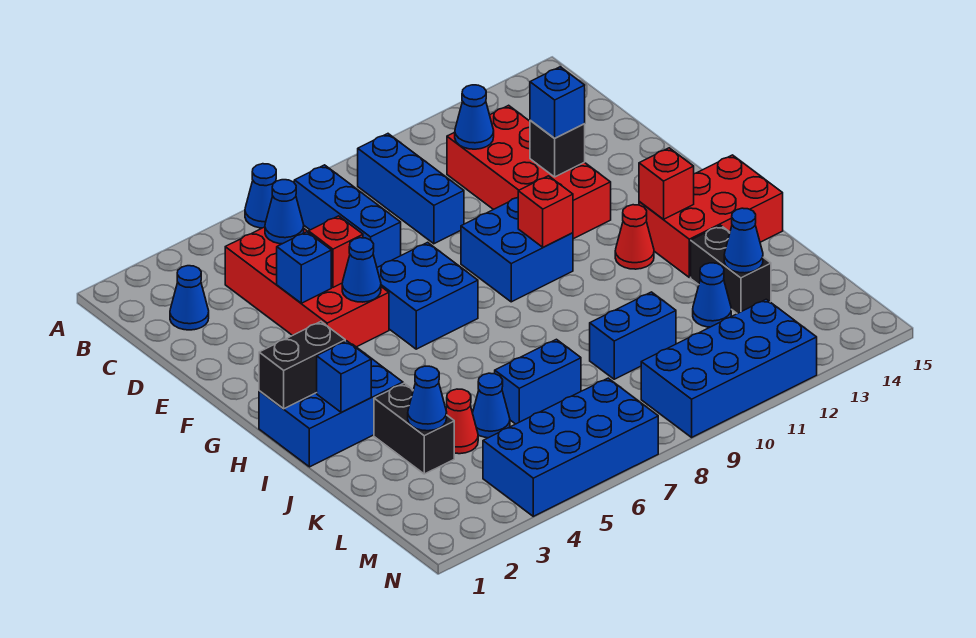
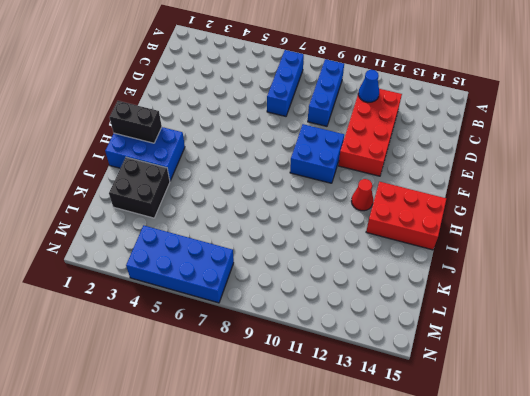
black 2x2 brick [109,157,170,218] -> black 1x2 brick [374,383,454,474]
none -> blue 1x1 cone [245,164,276,228]
none -> blue 1x1 cone [170,266,209,330]
none -> red 2x4 brick [225,227,389,347]
none -> blue 2x2 brick [377,242,478,349]

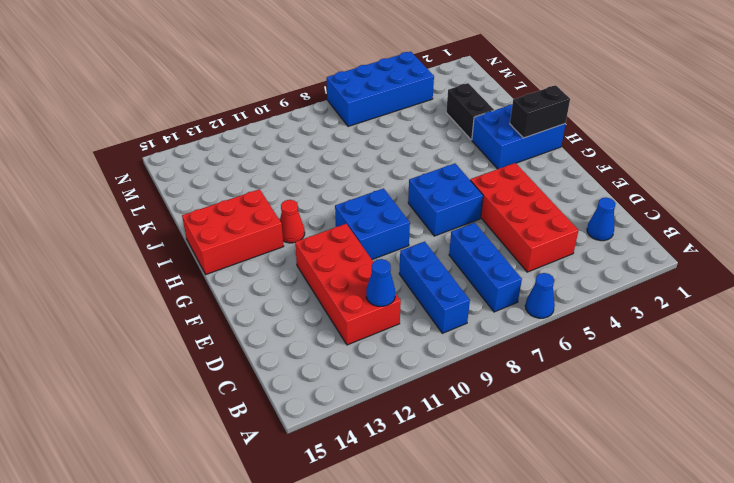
none -> black 1x2 brick [691,225,771,314]
none -> red 1x1 cone [446,389,478,454]
none -> blue 1x1 cone [472,373,510,438]
none -> blue 1x2 brick [495,339,581,424]

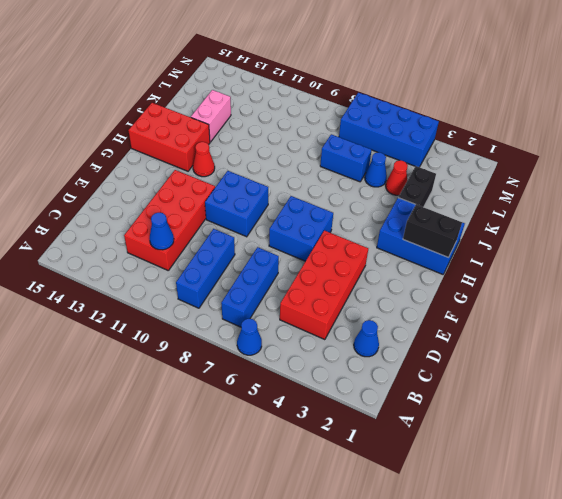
pink 1x2 brick [191,90,231,142] -> black 1x2 brick [691,225,771,314]
none -> blue 1x2 brick [590,292,676,379]
none -> blue 1x1 cone [693,263,731,327]
none -> blue 2x4 brick [641,299,817,437]
none -> blue 1x1 cone [265,180,304,244]

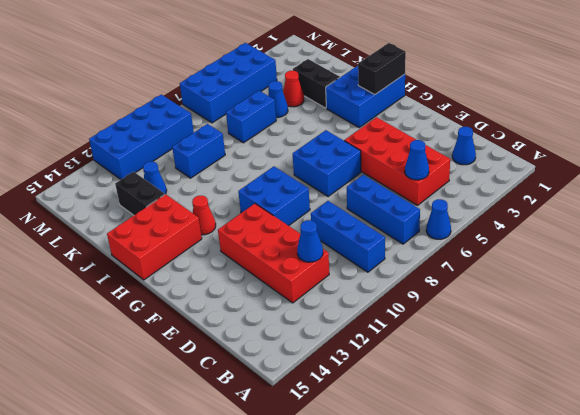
none -> blue 1x1 brick [277,232,331,303]
none -> red 1x1 brick [308,216,363,287]
none -> black 1x1 brick [530,121,585,177]
none -> blue 1x1 cone [342,238,381,302]

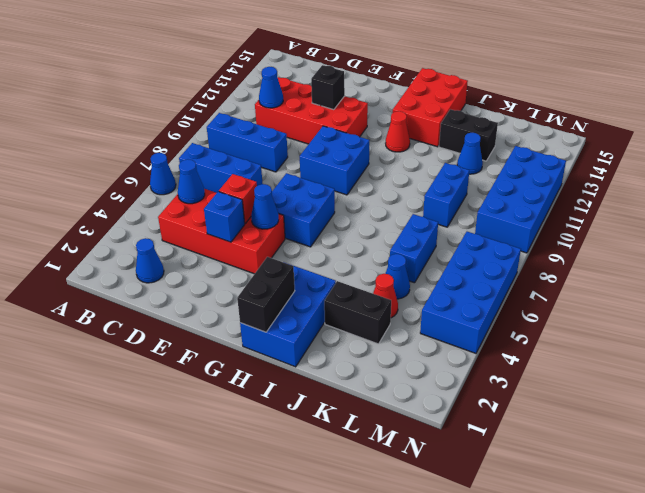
none -> red 1x1 brick [518,176,573,247]
none -> red 1x1 brick [639,148,694,219]
none -> blue 1x1 brick [317,341,371,413]
none -> blue 1x1 cone [408,366,447,431]

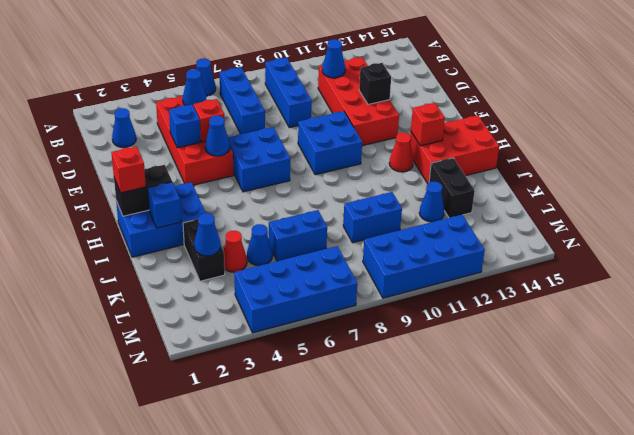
red 1x1 brick [111,146,146,193] -> red 1x1 brick moved to [518,176,573,247]
none -> blue 1x1 cone [724,208,763,273]
none -> blue 1x1 brick [530,67,585,138]

